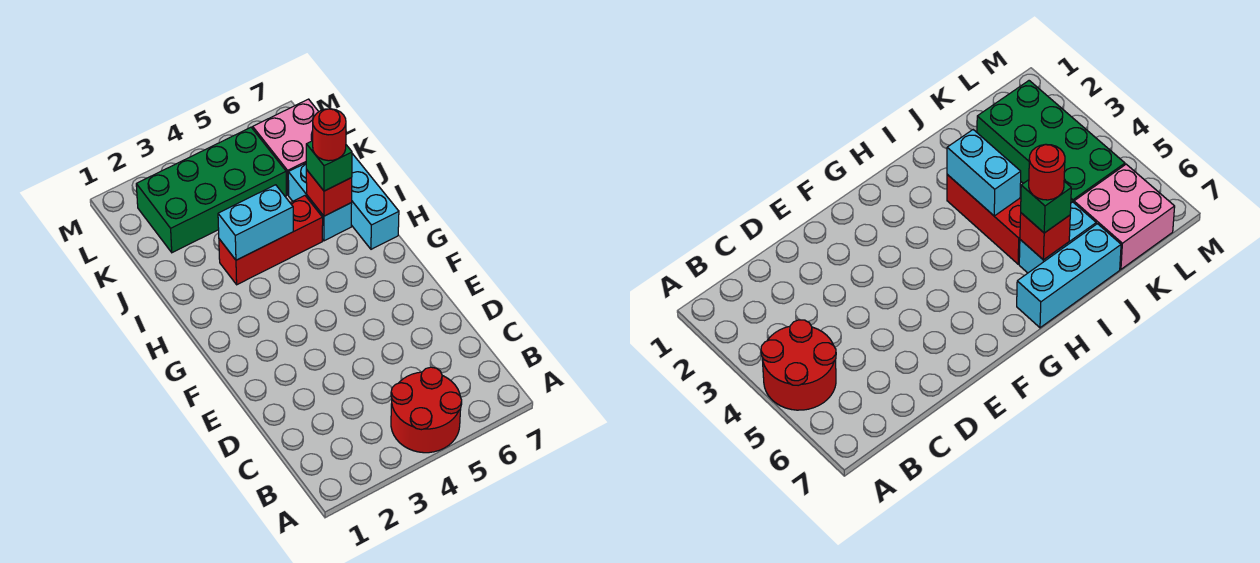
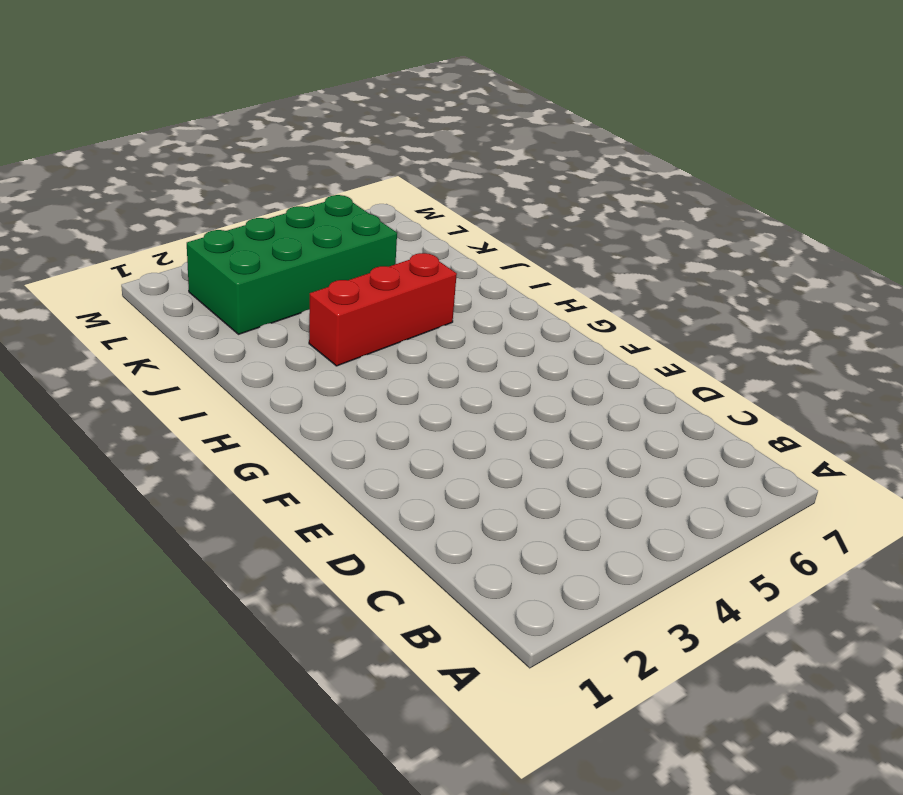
none -> red 2x2 round brick [391,367,462,453]
none -> cyan 1x3 brick [351,154,399,249]

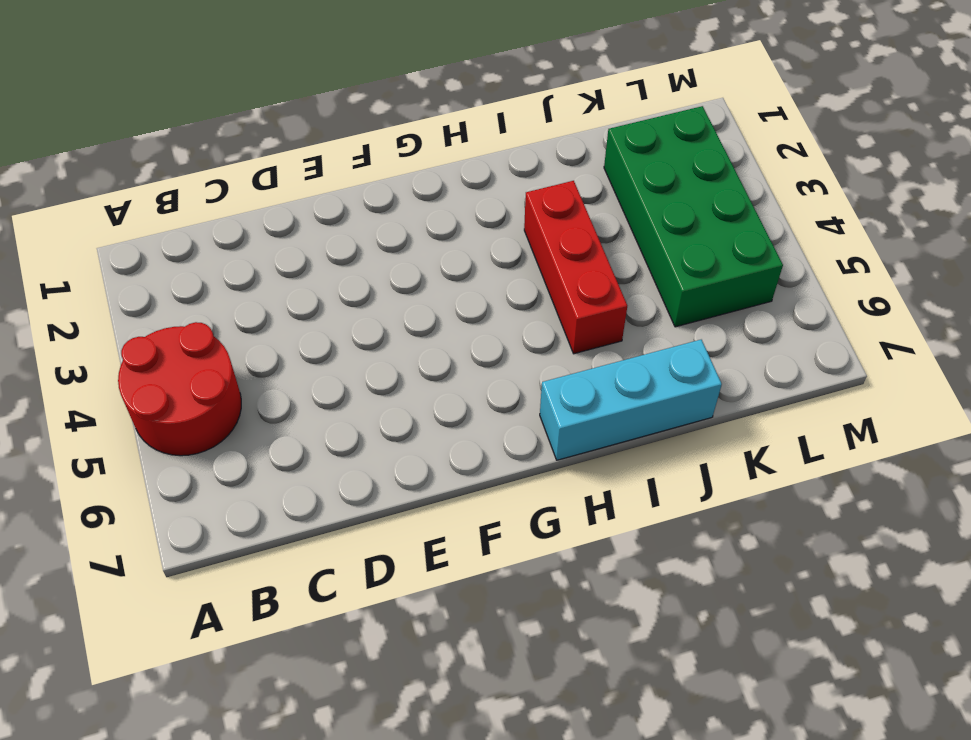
none -> cyan 1x2 brick [288,163,352,241]
none -> pink 2x2 brick [253,99,319,195]

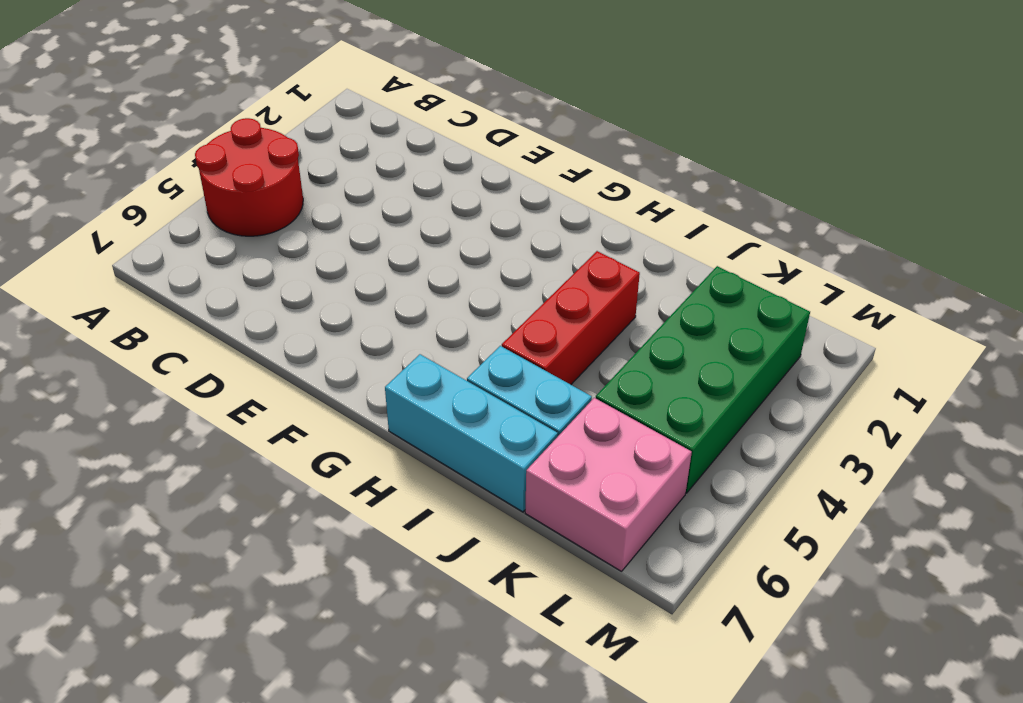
none -> cyan 1x2 brick [218,185,293,260]
none -> red 1x1 brick [306,170,352,216]

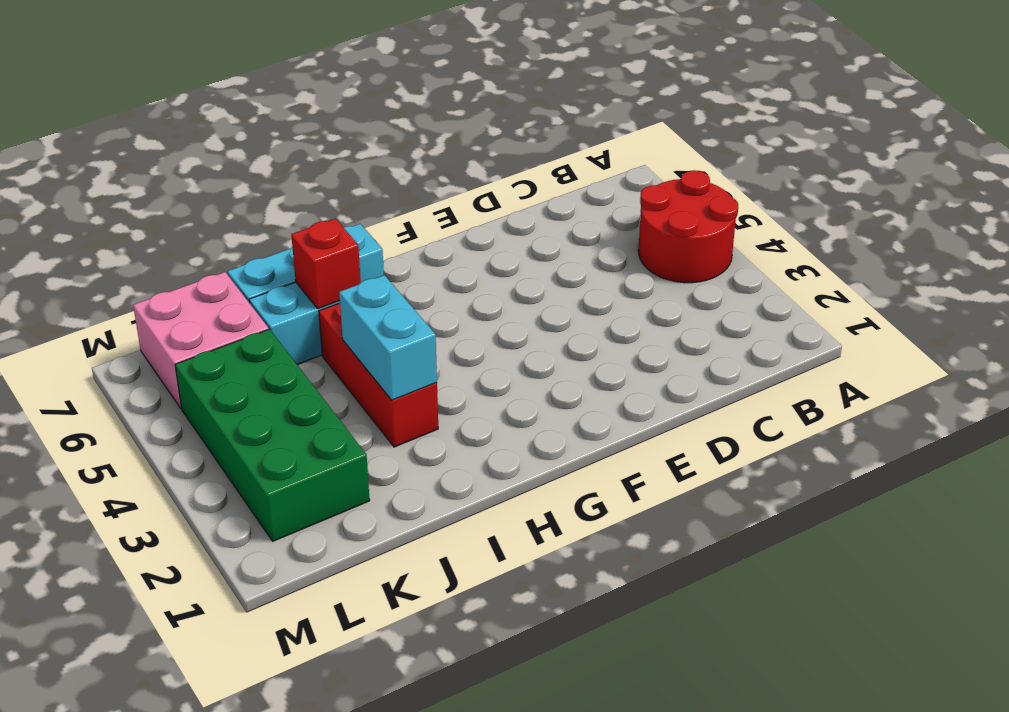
none -> green 1x1 brick [306,141,352,191]
none -> red 1x1 round brick [313,109,346,161]

